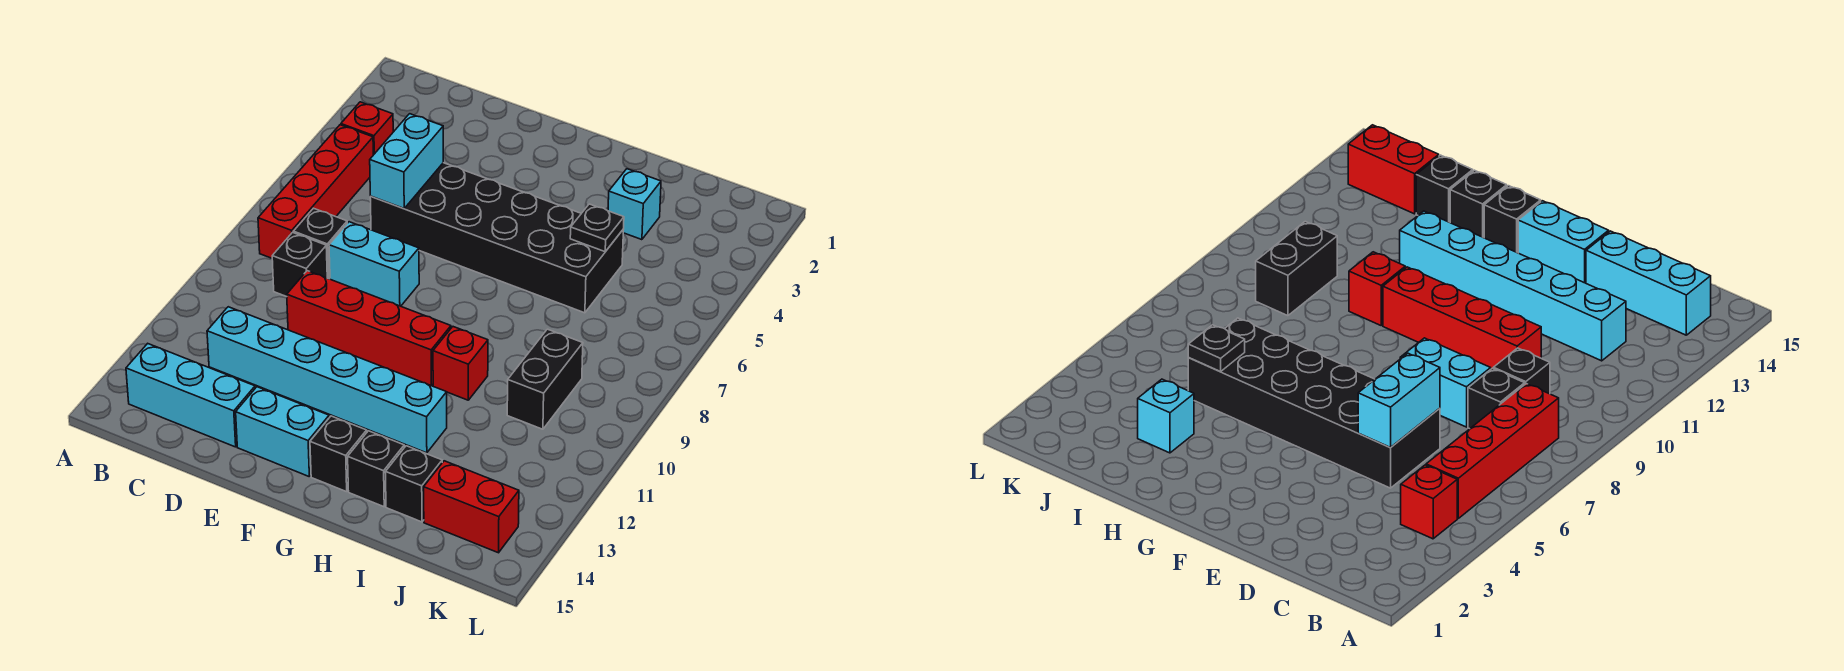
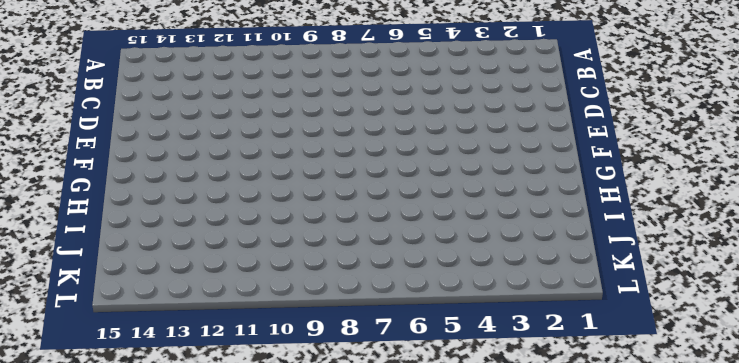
none -> red 1x1 brick [341,102,393,155]
none -> red 1x4 brick [258,125,373,258]
none -> cyan 1x3 brick [126,344,255,447]

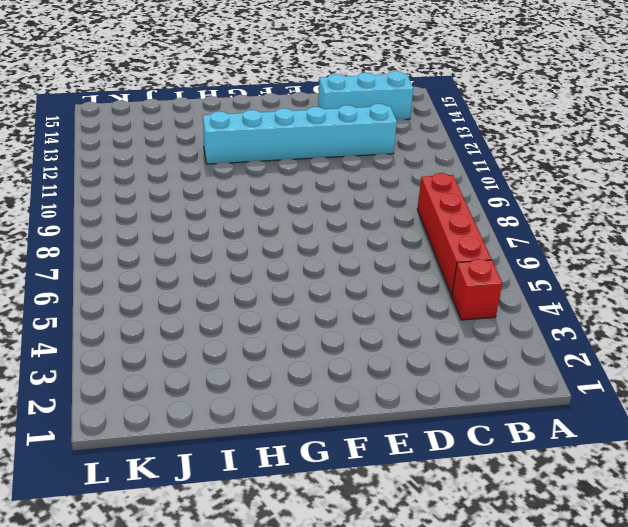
none -> black 1x1 brick [293,208,347,279]
none -> black 1x1 brick [272,233,327,297]
none -> black 2x6 brick [370,163,624,313]

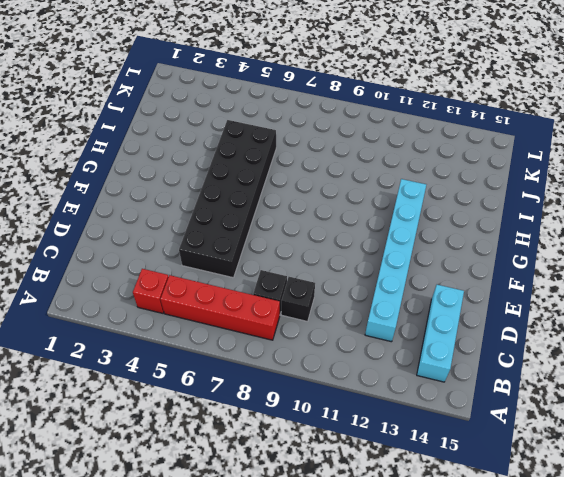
none -> cyan 1x2 brick [329,222,419,306]
none -> red 1x4 brick [287,271,451,386]
none -> cyan 1x2 brick [236,387,329,476]

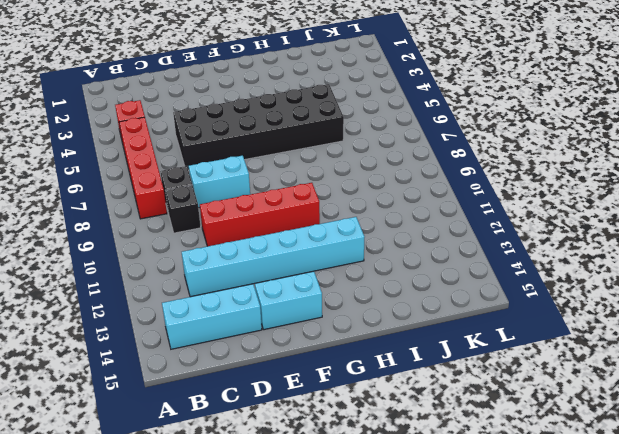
none -> black 1x1 brick [310,416,367,492]
none -> red 1x1 brick [433,327,488,400]
none -> black 1x1 brick [348,431,404,507]

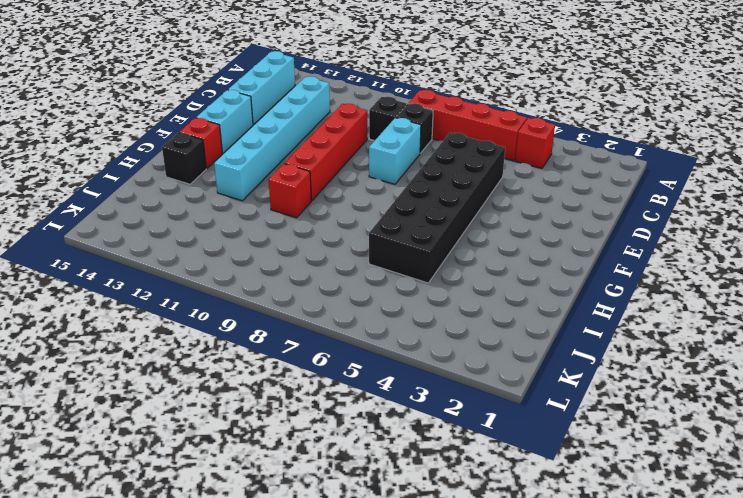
red 1x1 brick [179,118,222,169] -> black 1x1 brick [310,416,367,492]
none -> cyan 1x1 brick [608,169,661,240]
none -> black 1x1 brick [385,446,442,522]
none -> black 1x2 brick [507,329,583,429]

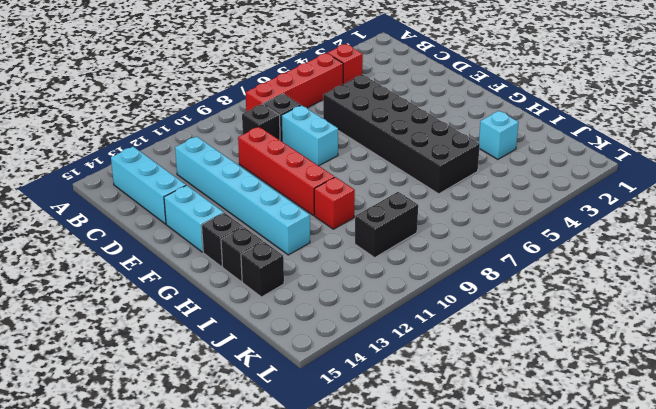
none -> red 1x2 brick [424,461,519,553]
none -> cyan 1x2 brick [370,114,443,209]
none -> black 1x1 plate [570,204,624,252]

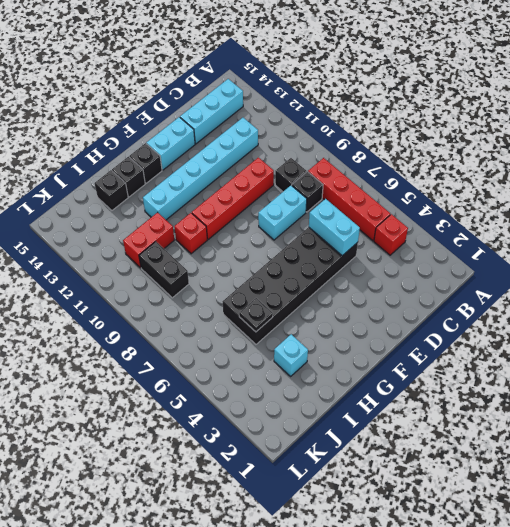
red 1x2 brick [123,212,174,268] -> red 1x2 brick moved to [424,461,519,553]

